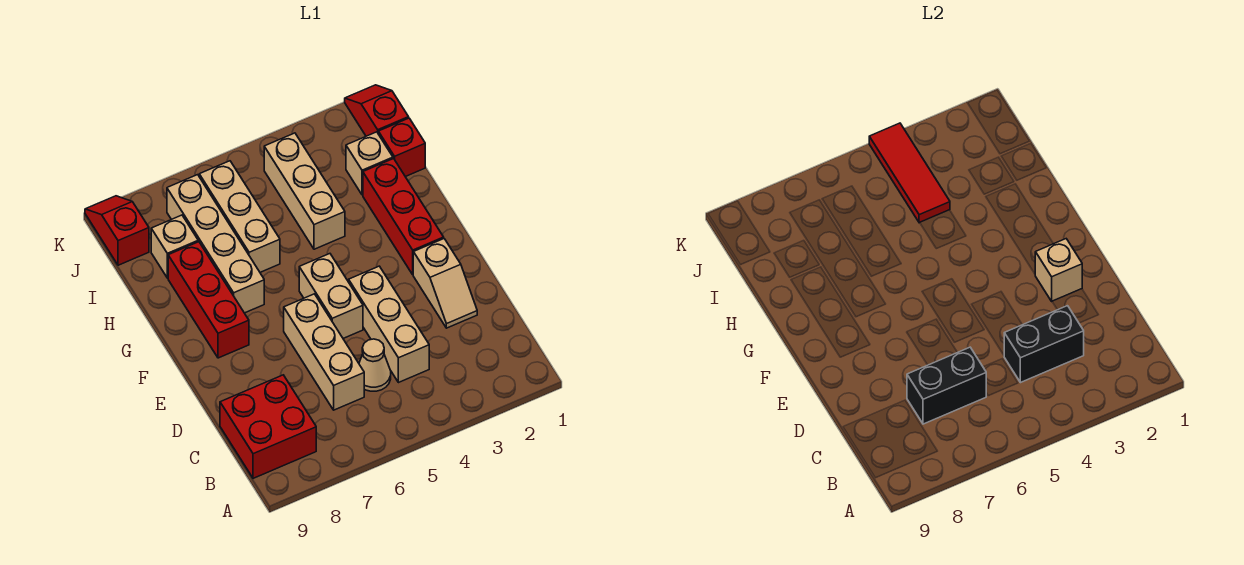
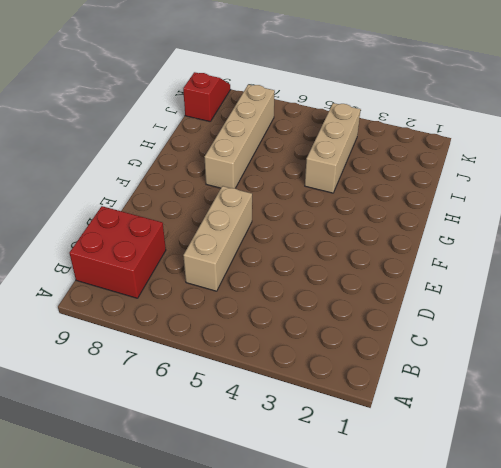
none -> tan 1x3 brick [349,266,429,383]
none -> tan 1x1 cone [359,339,391,391]
none -> tan 1x2 slope [413,239,477,328]

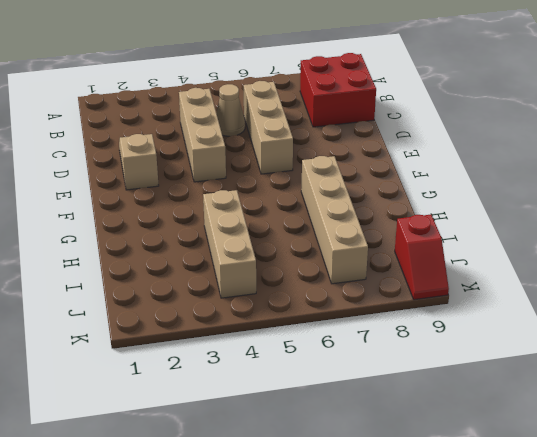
none -> tan 1x2 brick [299,254,363,338]
none -> red 1x3 brick [363,159,444,275]
none -> red 1x3 brick [168,242,249,358]

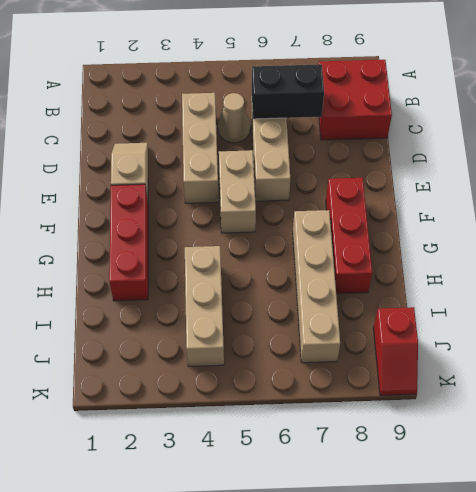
none -> tan 1x3 brick [199,161,280,272]
none -> red 1x1 brick [378,118,425,177]
none -> tan 1x1 brick [346,132,393,195]

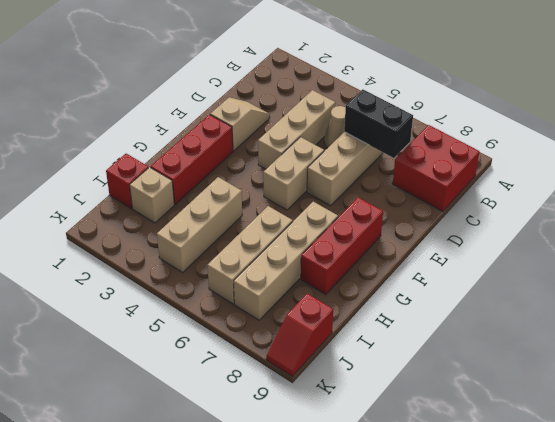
none -> tan 1x1 brick [151,215,198,278]
none -> red 1x2 slope [345,85,409,136]
none -> black 1x2 brick [1004,306,1084,383]

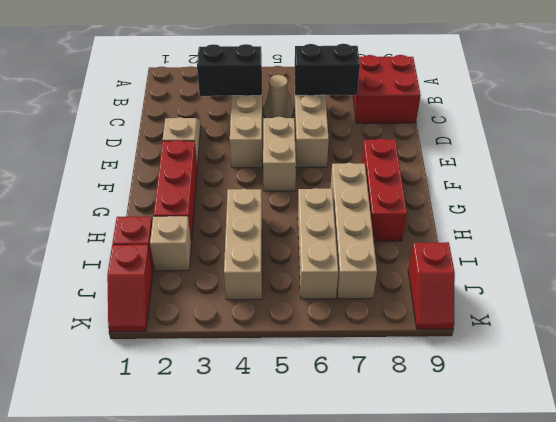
none -> tan 1x1 brick [151,215,198,278]
none -> tan 1x1 brick [1035,239,1082,301]
none -> red 1x3 tile [869,123,950,223]

